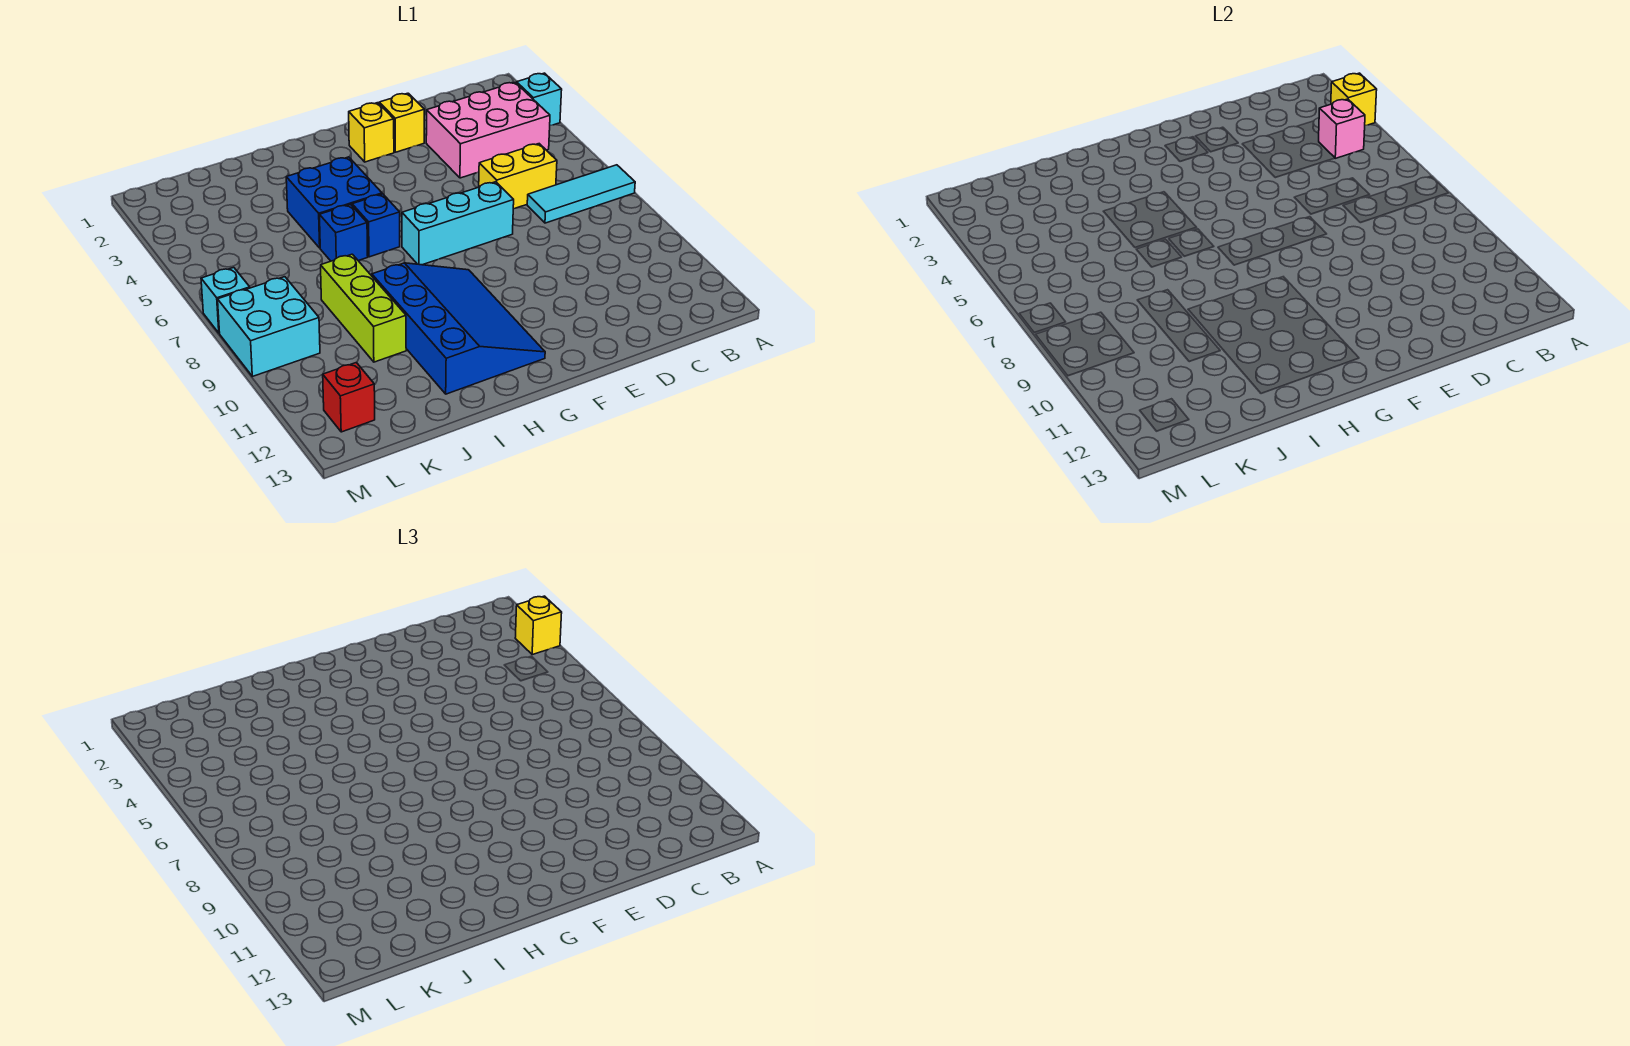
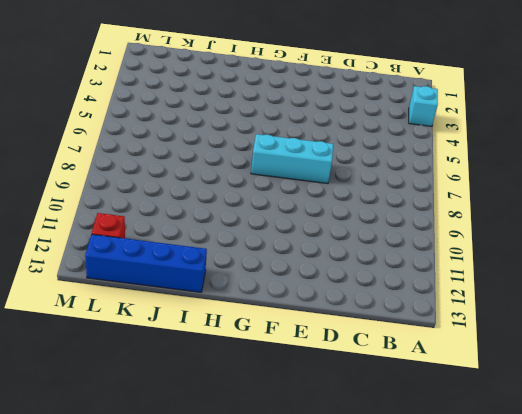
blue 1x4 brick [85,234,207,292] -> none
none -> cyan 1x3 tile [527,165,635,223]
none -> pink 2x3 brick [426,82,550,178]
none -> yellow 1x2 brick [479,144,557,209]

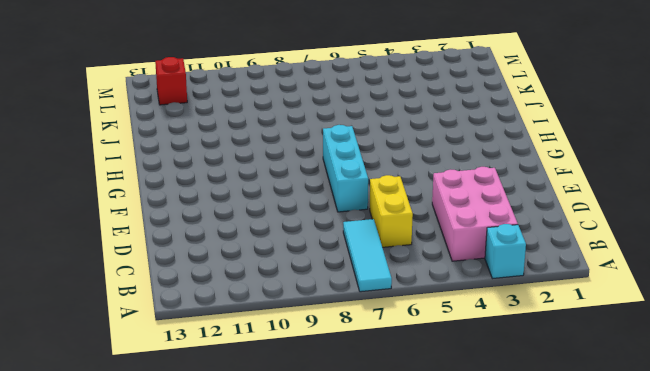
none -> yellow 1x1 brick [379,93,424,152]
none -> yellow 1x1 brick [349,103,394,162]
none -> blue 3x4 slope [372,263,545,394]

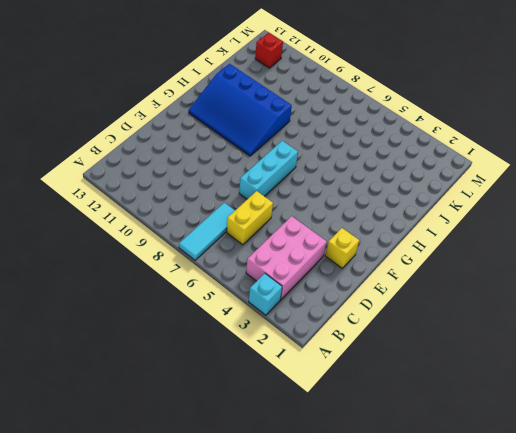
none -> yellow 1x1 brick [349,103,394,162]
none -> blue 2x2 brick [286,157,382,248]
none -> blue 1x1 brick [352,194,400,257]

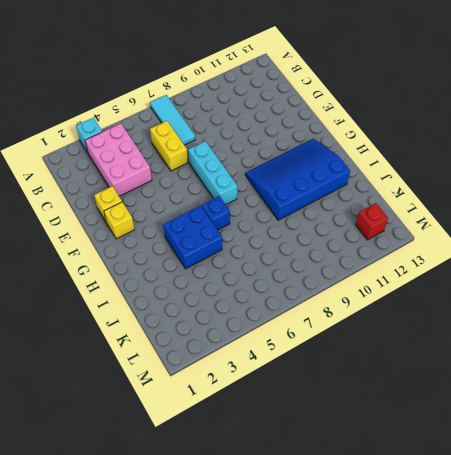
none -> blue 1x1 brick [320,204,368,261]
none -> lime 1x3 brick [321,254,406,362]
none -> cyan 2x2 brick [218,277,320,376]

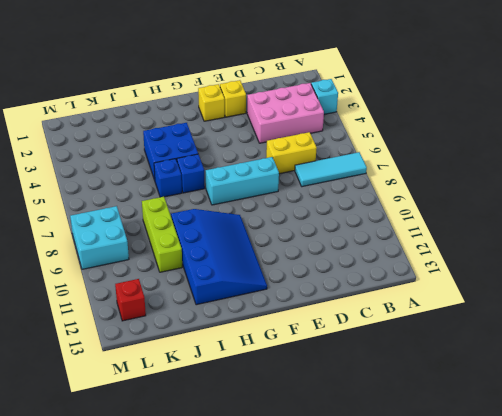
none -> cyan 1x1 brick [201,268,250,333]
none -> yellow 1x1 brick [1331,73,1377,125]
none -> pink 1x1 brick [1319,99,1365,158]

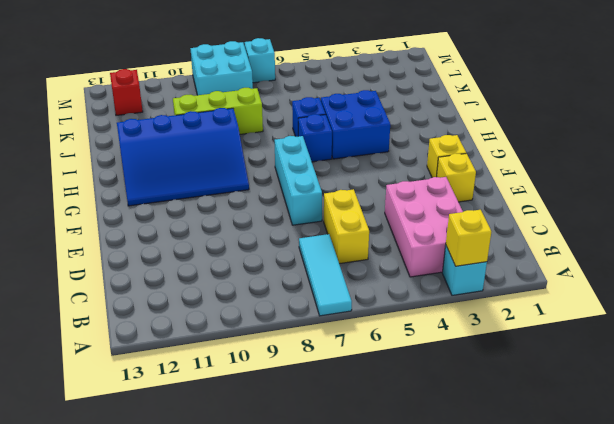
none -> pink 1x1 brick [1319,99,1365,158]
none -> yellow 1x1 brick [515,596,562,654]

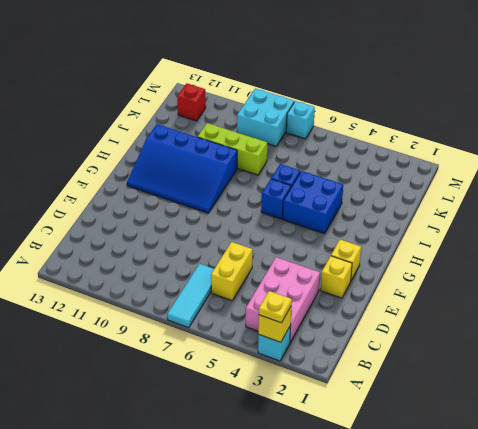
yellow 1x1 plate [259,291,292,323] -> yellow 1x1 brick [515,596,562,654]
none -> cyan 1x3 brick [402,182,514,265]
none -> pink 1x1 brick [1319,99,1365,158]

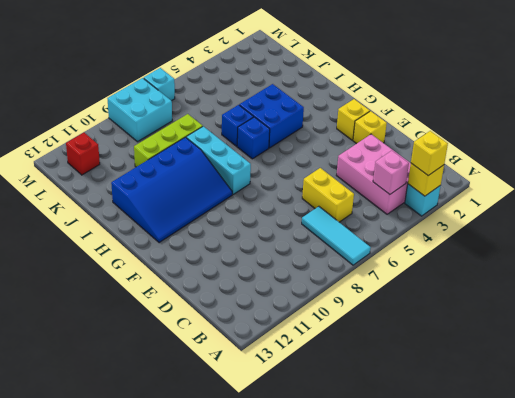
cyan 1x3 brick [186,126,251,195] -> cyan 1x3 brick moved to [402,182,514,265]

